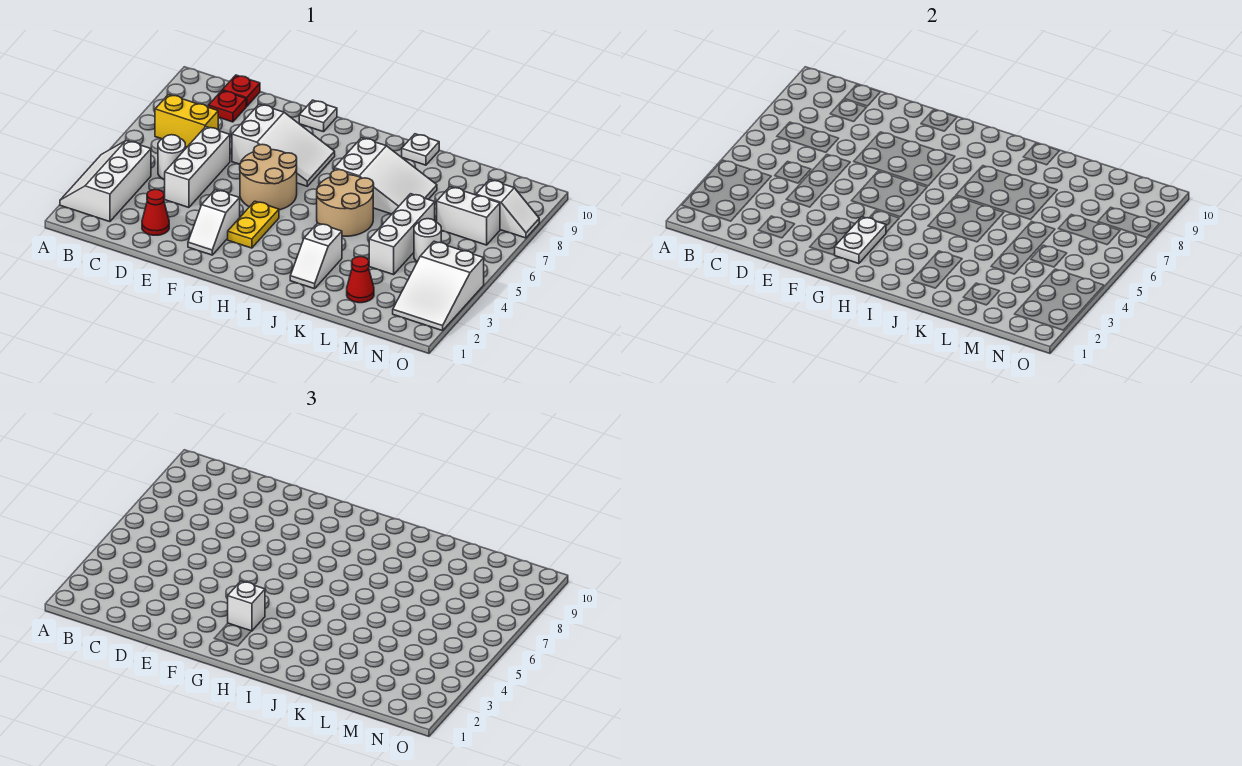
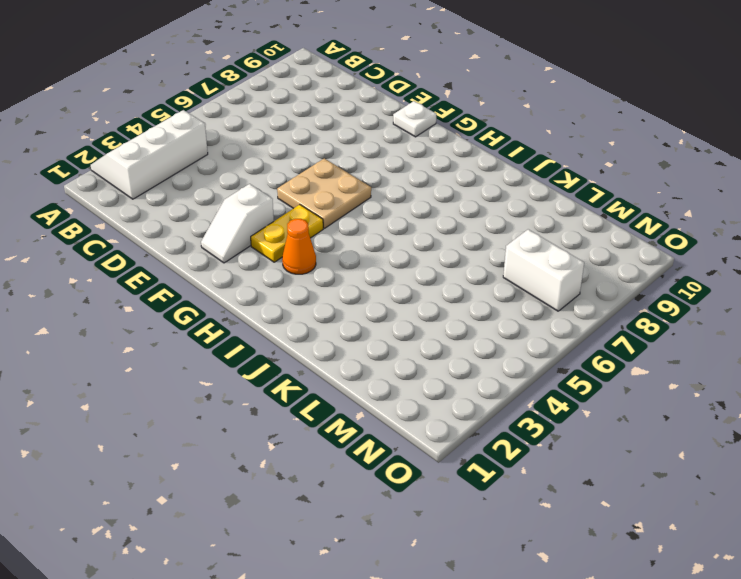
tan 2x2 plate [277,158,371,228] -> tan 2x2 round brick [240,144,297,210]
orange 1x1 cone [282,219,316,274] -> none
none -> yellow 1x2 brick [155,94,218,147]
none -> white 1x1 round brick [158,135,185,180]
none -> red 1x1 plate [209,91,246,122]

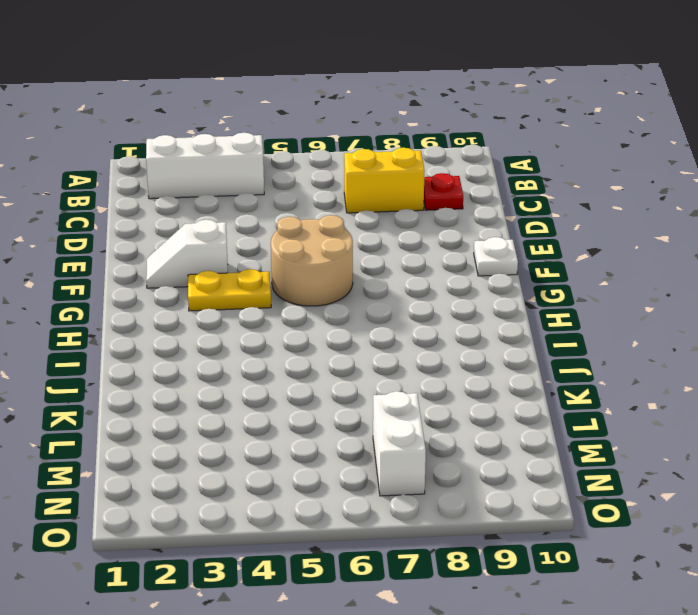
yellow 1x2 brick [344,148,425,213] -> yellow 1x2 brick turned to [155,94,218,147]
none -> white 1x1 round brick [158,135,185,180]
none -> red 1x1 plate [222,75,260,107]
none -> red 1x1 cone [142,189,169,235]

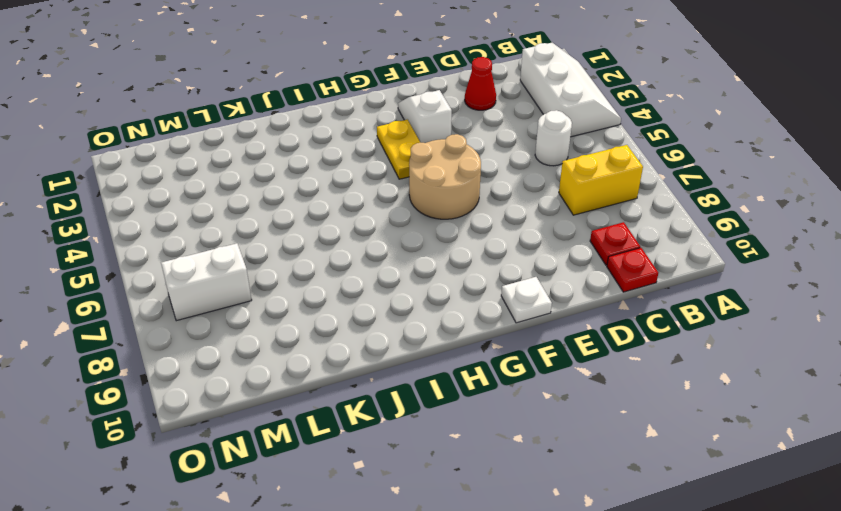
none -> white 1x3 brick [165,127,230,208]
none -> white 2x3 slope [232,104,335,186]
none -> tan 2x2 round brick [317,170,374,236]

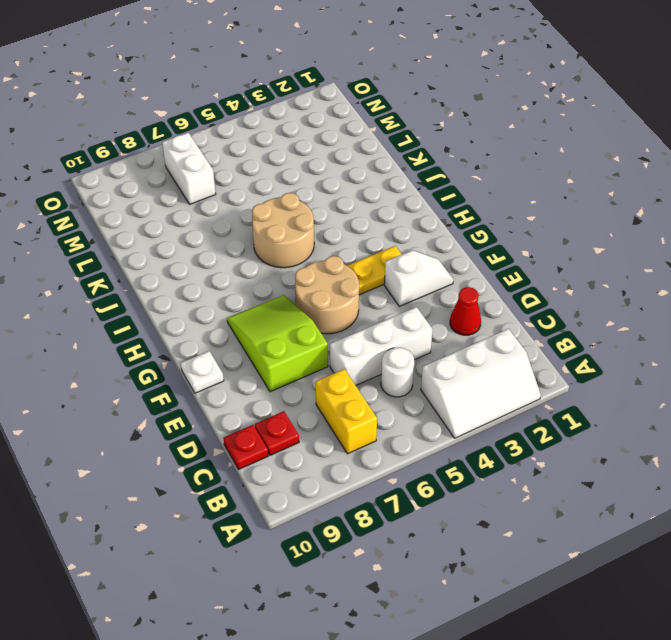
lime 2x3 slope [227,295,328,392] -> white 2x3 slope [232,104,335,186]
none -> white 2x3 slope [334,138,437,214]
none -> white 1x2 slope [290,223,342,289]
none -> white 1x1 plate [402,134,439,165]

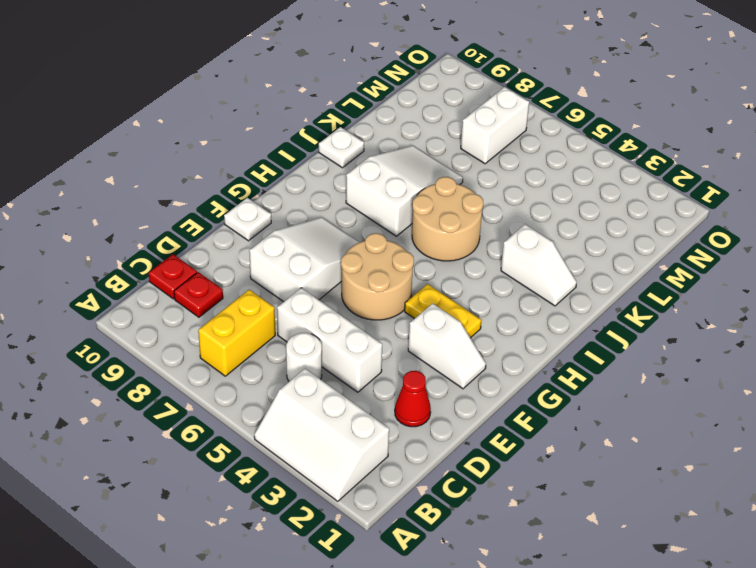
none -> red 1x1 cone [347,257,374,303]
none -> white 1x3 brick [369,194,435,275]
none -> white 1x1 round brick [414,219,441,262]

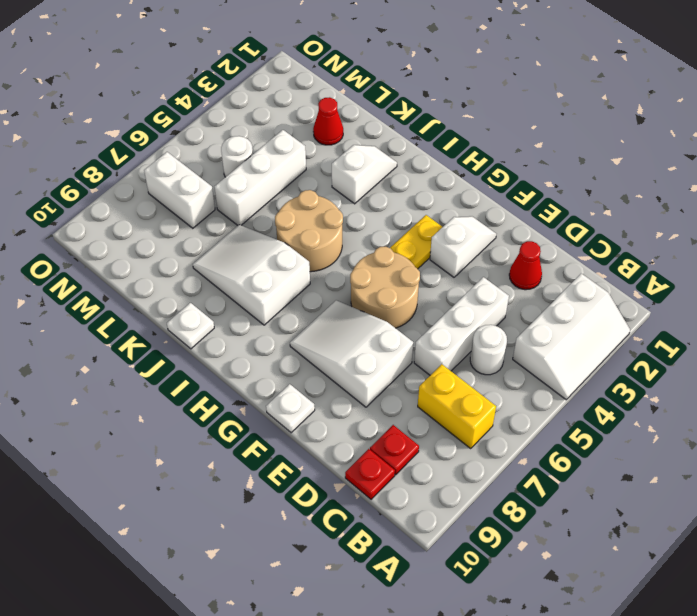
none -> white 2x3 slope [393,241,484,331]
none -> white 1x2 slope [476,180,539,238]
none -> white 1x2 plate [834,217,886,264]

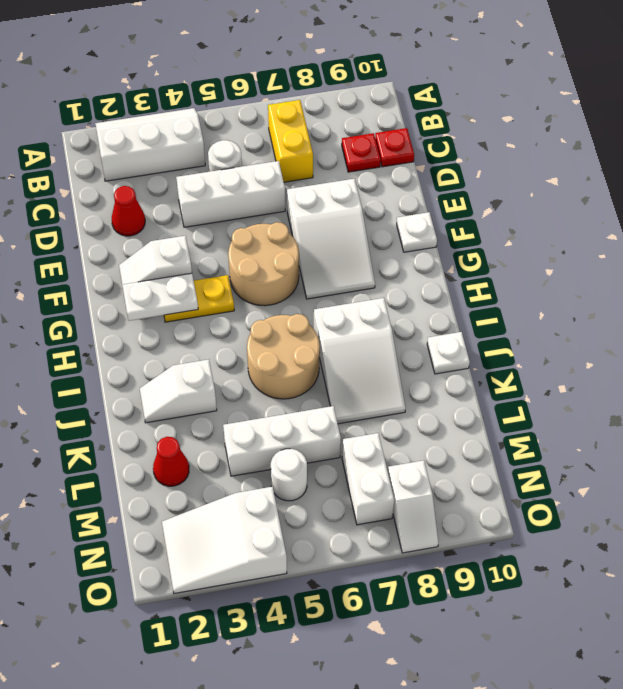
none -> white 1x1 brick [228,581,265,631]

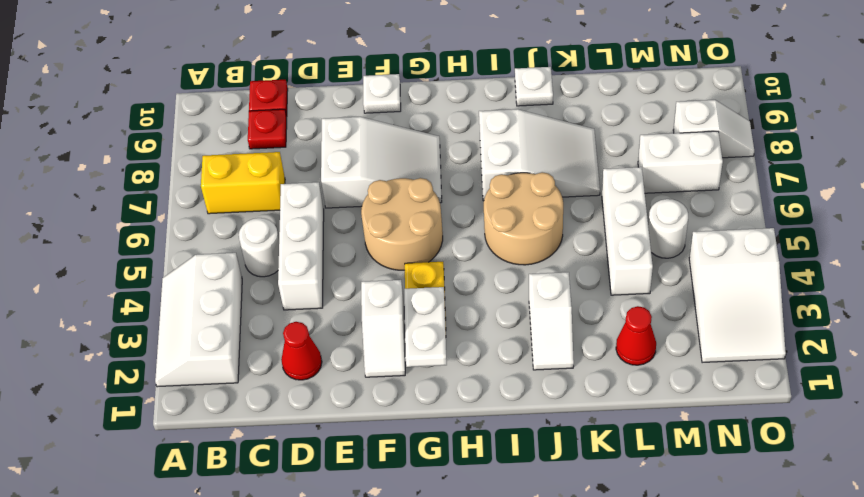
none -> white 1x1 brick [228,581,265,631]

